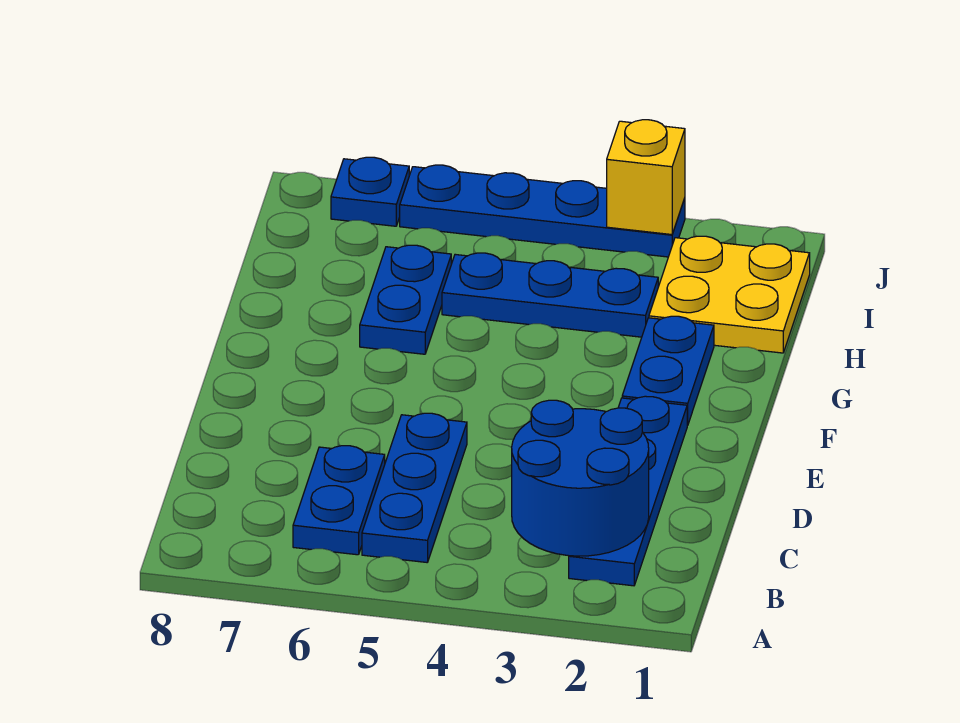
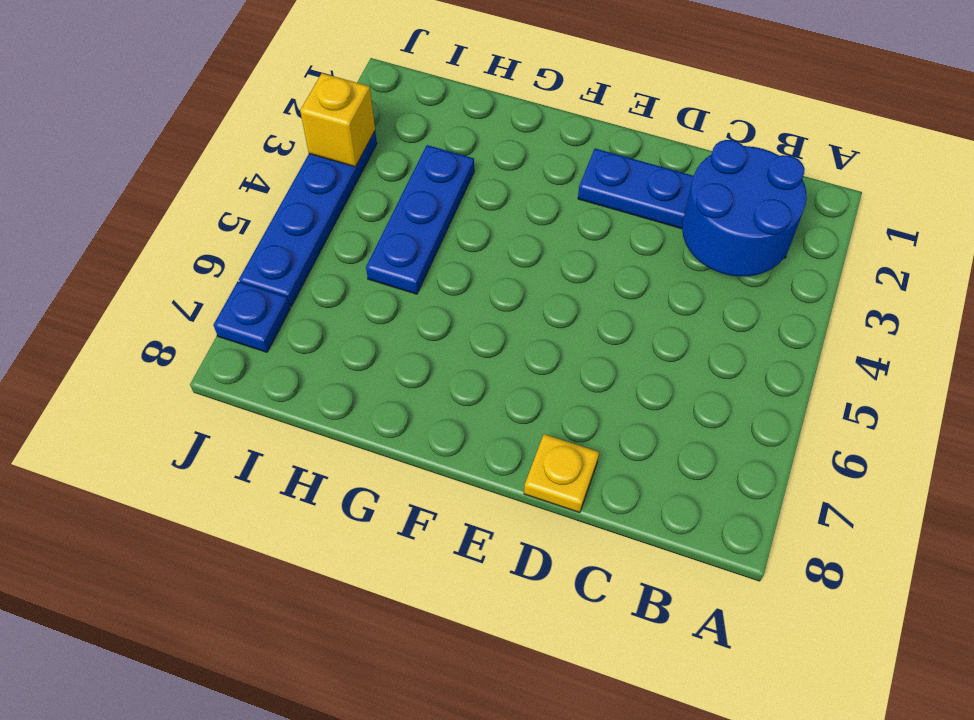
yellow 1x1 plate [524,434,599,513] -> none
none -> blue 1x3 plate [362,413,467,562]
none -> blue 1x2 plate [293,446,385,555]

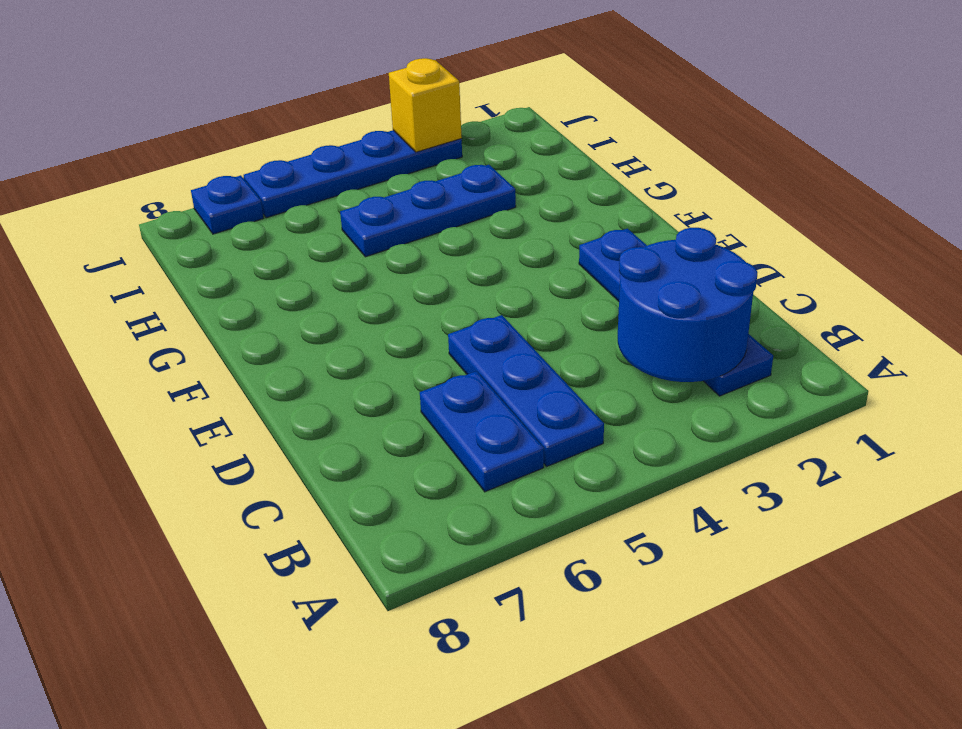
none -> blue 1x2 plate [622,316,714,425]
none -> blue 1x2 plate [360,245,451,354]

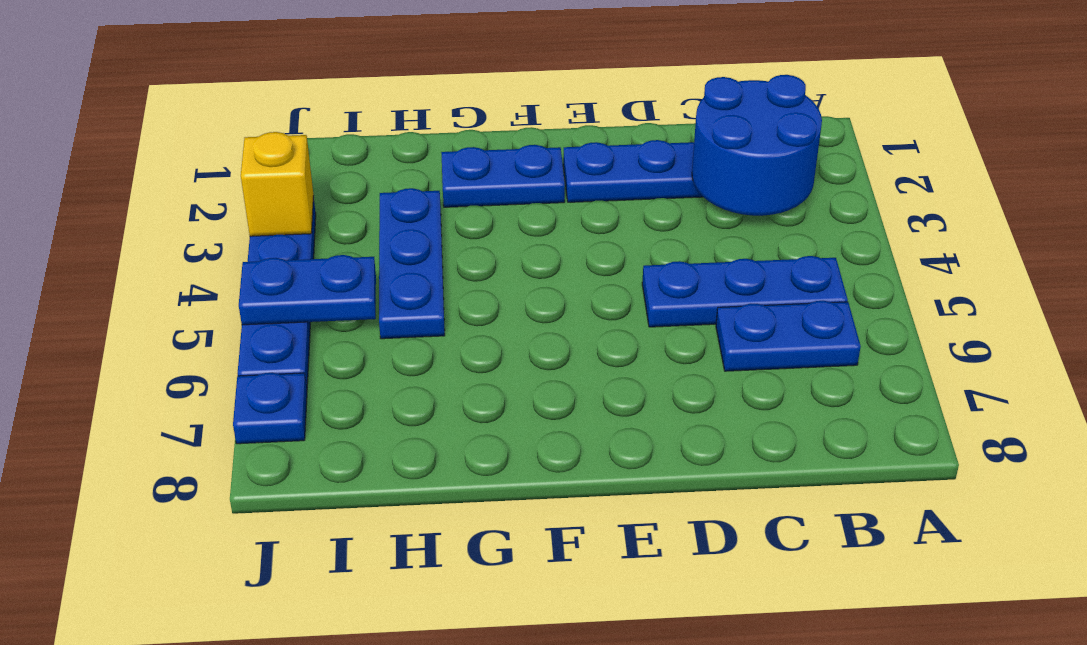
blue 1x2 plate [239,255,376,325] -> blue 1x2 plate moved to [360,245,451,354]
none -> yellow 2x2 plate [649,236,810,353]

